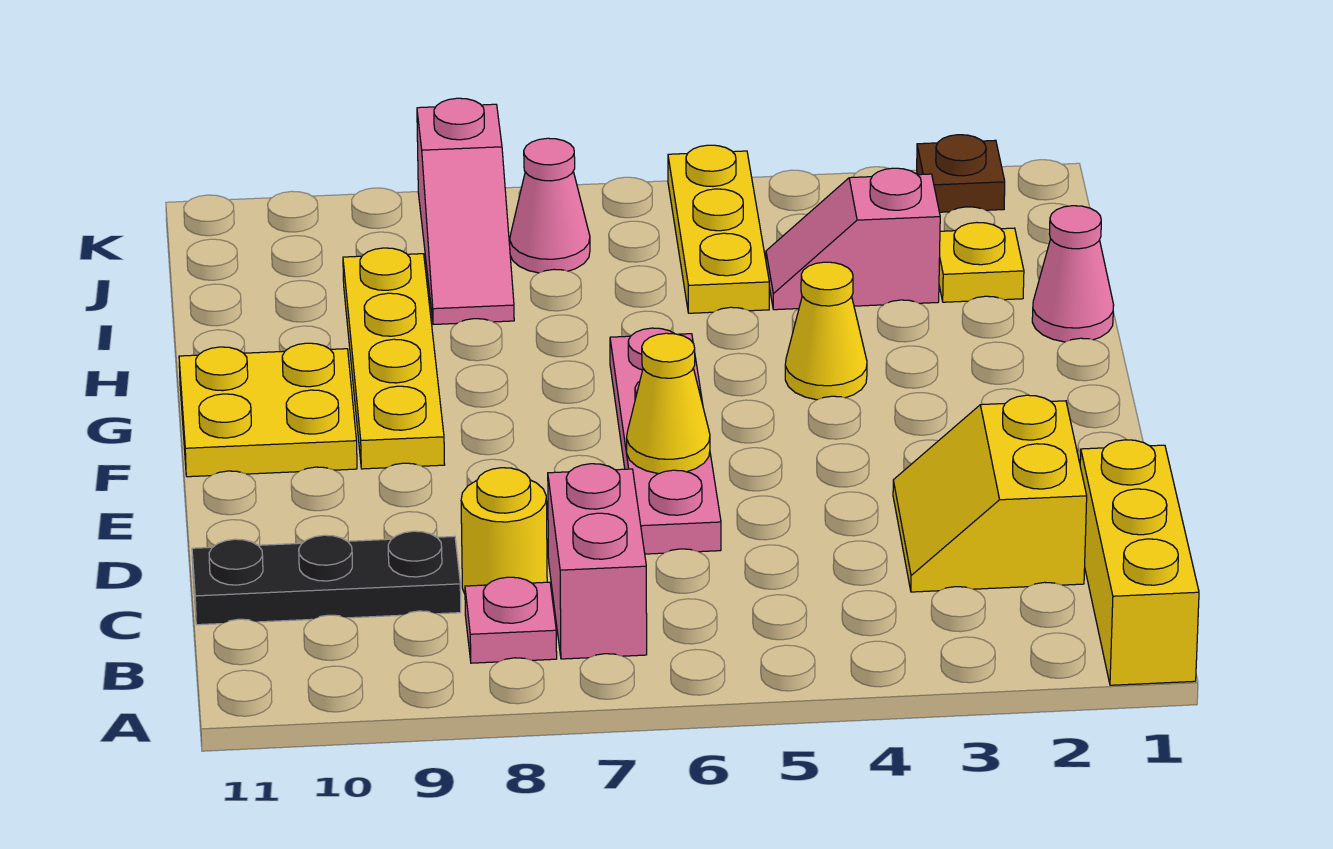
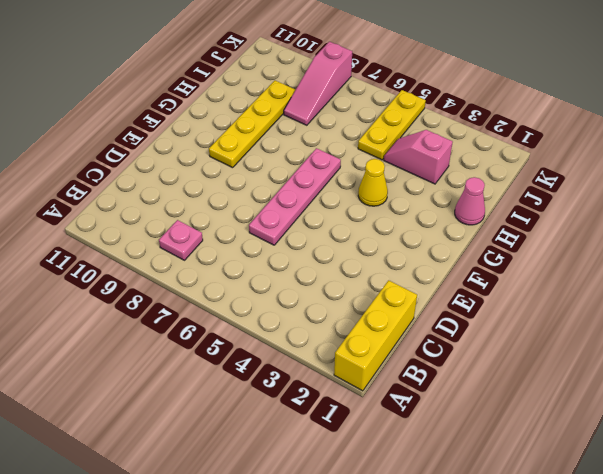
none -> pink 1x2 brick [548,464,647,659]
none -> yellow 2x2 slope [893,395,1087,592]
none -> yellow 1x1 round brick [461,468,547,594]

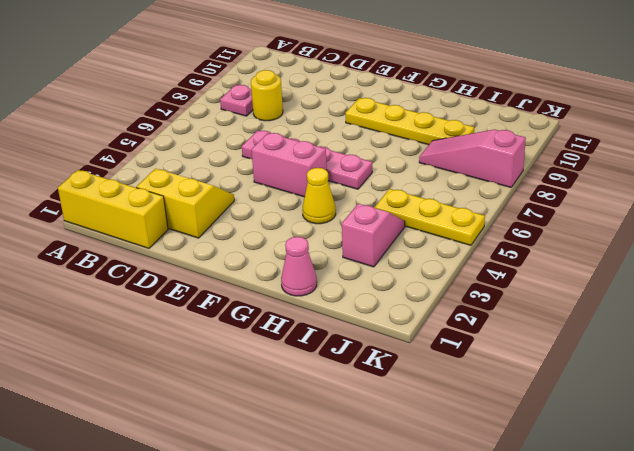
pink 1x2 brick [251,133,327,197] -> pink 1x2 brick moved to [548,464,647,659]
none -> black 1x3 plate [192,531,461,625]
none -> yellow 2x2 plate [179,343,357,477]
none -> yellow 1x1 plate [939,223,1024,302]

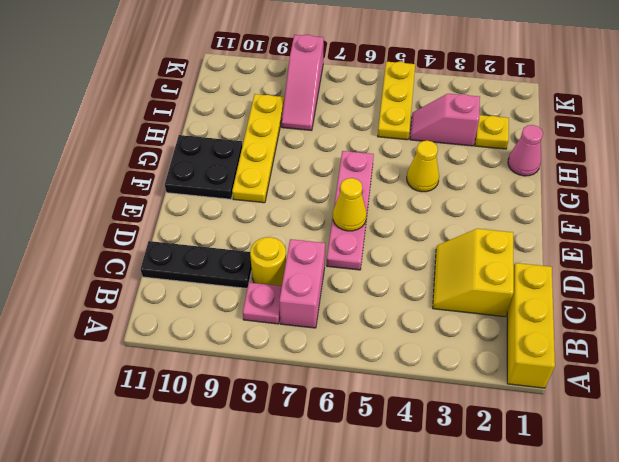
black 2x2 plate [165,135,242,199] -> yellow 2x2 plate [179,343,357,477]
none -> pink 1x1 cone [510,138,590,273]
none -> brown 1x1 plate [917,135,1005,212]

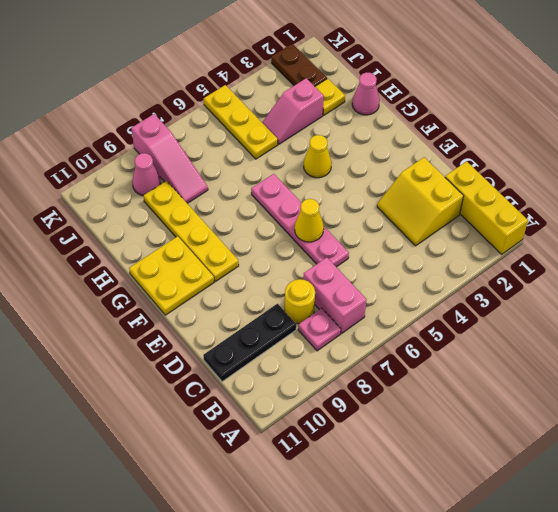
brown 1x2 plate [271,44,327,86] -> brown 1x1 plate [917,135,1005,212]
pink 1x1 cone [132,153,161,196] -> pink 1x1 cone moved to [510,138,590,273]

